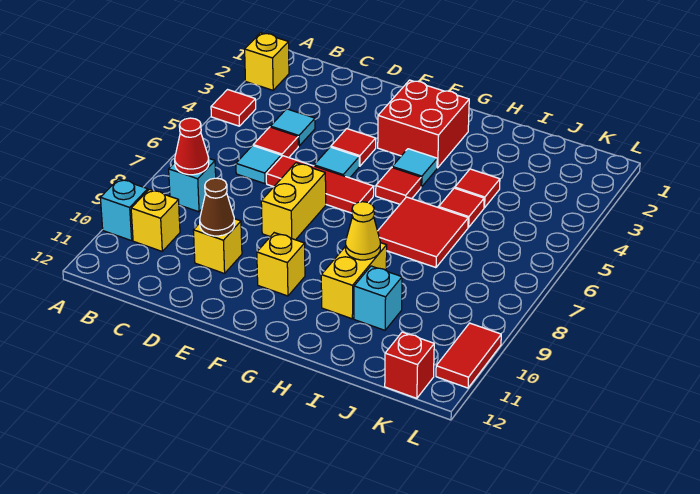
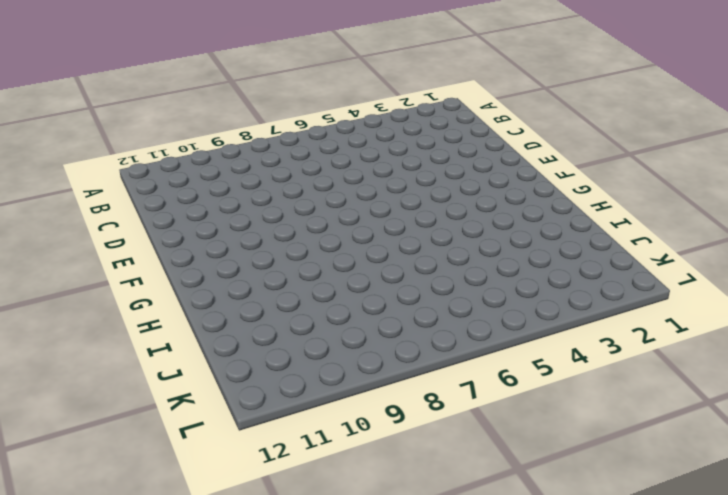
none -> yellow 1x1 brick [245,33,289,90]
none -> red 1x1 tile [211,90,256,126]
none -> cyan 1x1 brick [100,179,148,241]

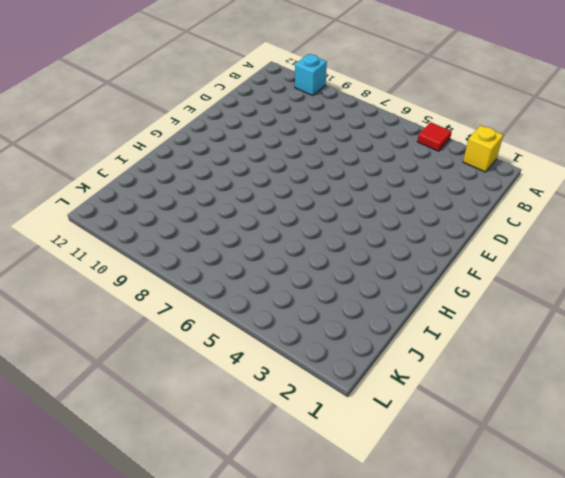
none -> cyan 1x1 brick [169,159,216,212]
none -> yellow 1x1 brick [131,189,180,251]
none -> cyan 1x1 tile [270,109,315,146]

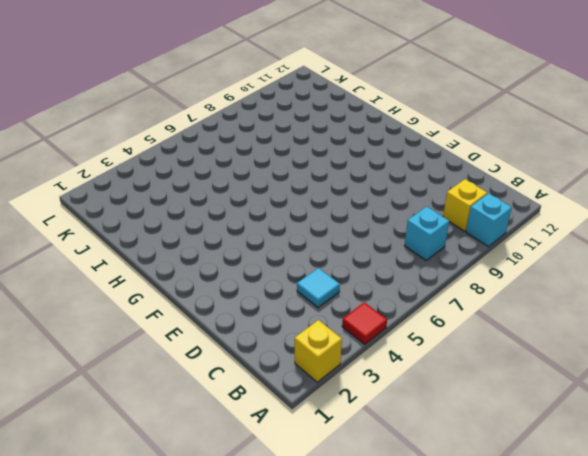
none -> red 1x1 tile [253,127,298,158]
none -> cyan 1x1 tile [236,146,281,184]
none -> red 1x3 tile [266,156,374,213]

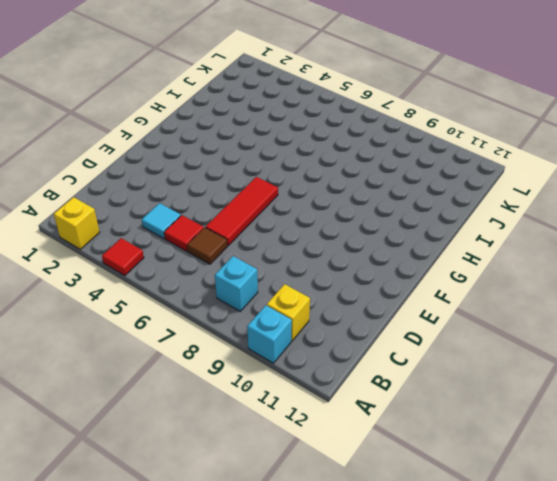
brown 1x1 tile [187,227,227,264] -> cyan 1x1 tile [236,146,281,184]
none -> yellow 1x1 brick [193,219,242,274]
none -> red 1x1 tile [331,129,376,166]
none -> cyan 1x1 tile [314,147,359,178]

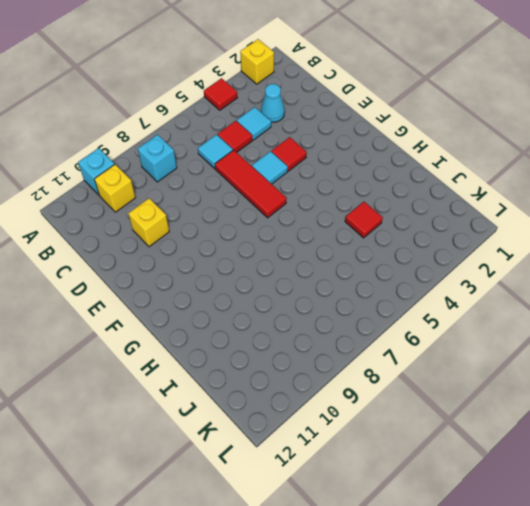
cyan 1x1 cone [261,84,285,122] -> none
none -> yellow 1x2 brick [261,163,326,240]
none -> red 2x2 brick [378,80,469,168]
none -> yellow 1x1 brick [257,233,305,296]

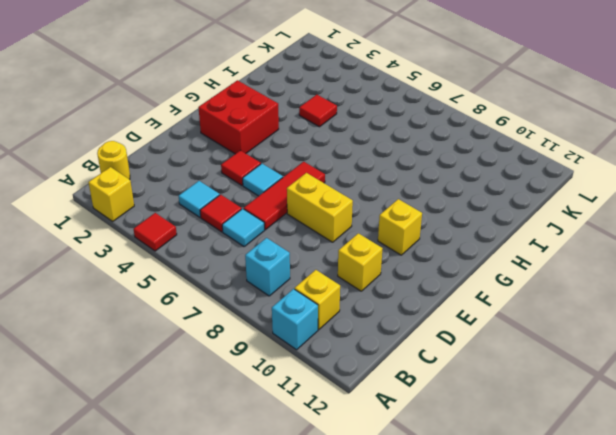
yellow 1x1 round brick [97,141,130,179] -> none
none -> cyan 1x1 tile [392,149,437,187]
none -> red 1x1 tile [376,167,421,204]
none -> red 2x2 tile [378,197,468,268]

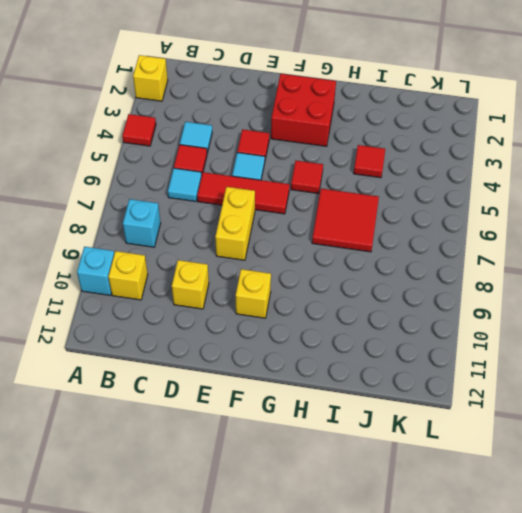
none -> cyan 1x1 tile [392,149,437,187]
none -> yellow 1x2 brick [321,243,387,319]
none -> red 1x1 tile [439,188,484,227]

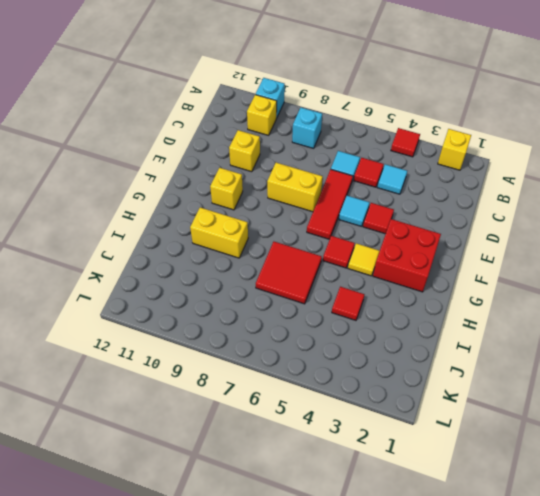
yellow 1x1 tile [348,243,380,276] -> cyan 1x1 tile [392,149,437,187]
none -> red 1x1 tile [439,188,484,227]
none -> cyan 1x1 brick [354,266,402,330]
none -> red 1x1 brick [385,332,434,398]

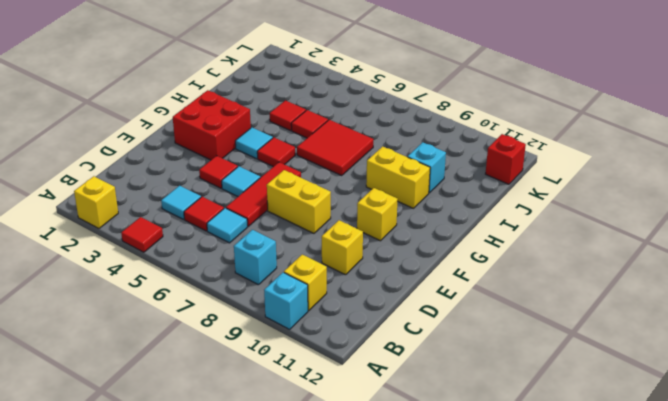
none -> red 1x2 tile [436,323,501,388]
none -> red 1x1 cone [175,118,209,175]
none -> brown 1x1 cone [200,178,234,236]

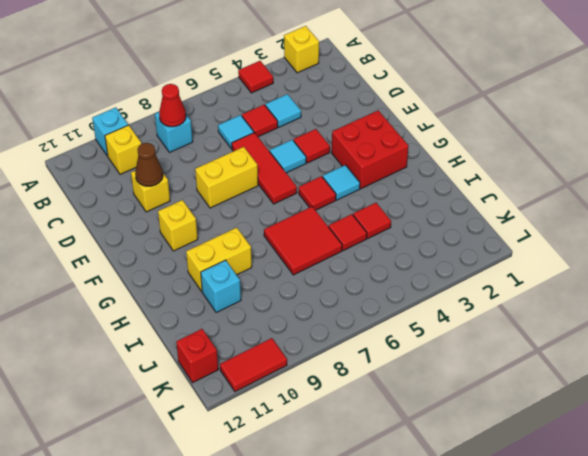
none -> yellow 1x1 cone [346,202,380,260]

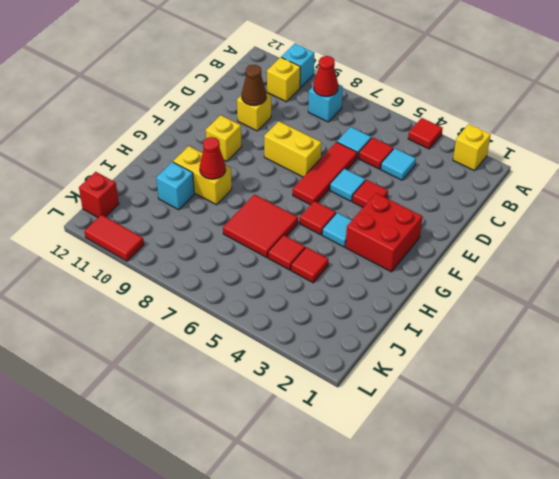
red 1x1 cone [200,137,226,179] -> yellow 1x1 cone [346,202,380,260]

